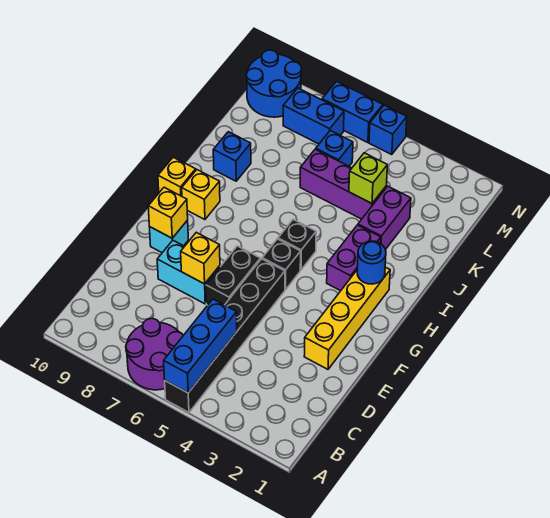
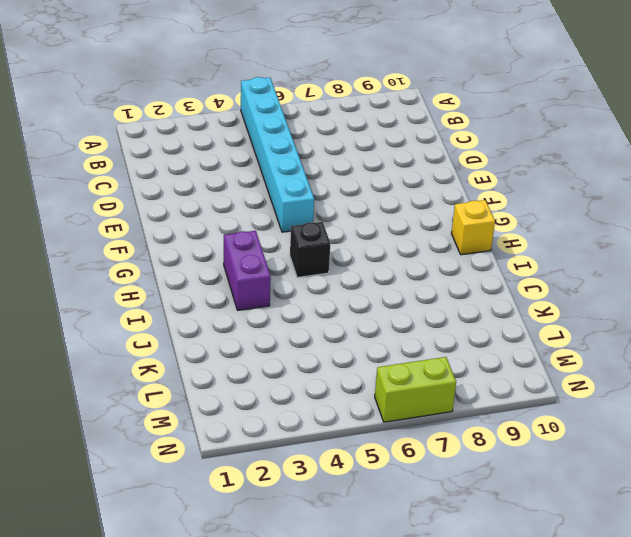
cyan 1x6 brick [241,77,314,232] -> black 1x6 brick [165,259,285,412]
lime 1x2 brick [375,357,456,422] -> blue 1x2 brick [322,81,383,143]
none -> purple 2x2 round brick [126,318,183,390]
none -> yellow 1x4 brick [304,267,390,369]
none -> black 1x2 brick [206,246,260,305]

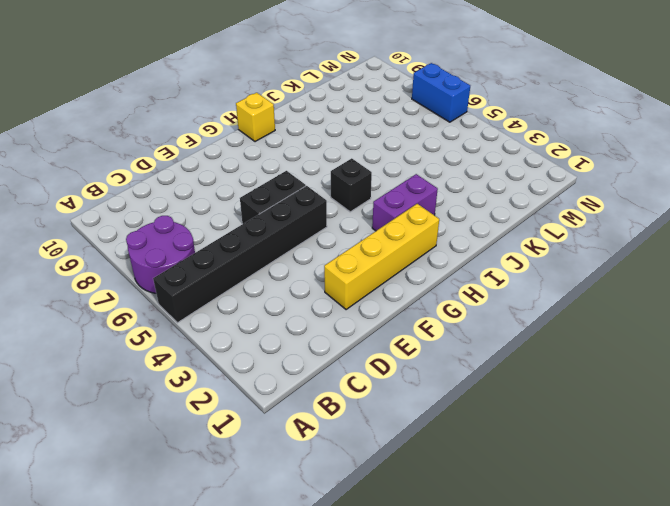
none -> cyan 1x2 brick [157,240,220,304]
none -> cyan 1x1 brick [150,220,188,253]
none -> black 1x1 brick [262,239,301,290]

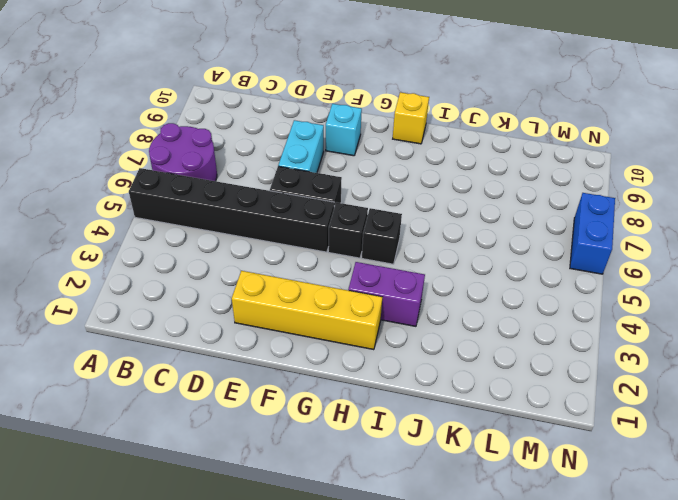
none -> yellow 1x1 brick [182,170,220,220]
none -> purple 1x2 brick [358,186,411,250]
none -> blue 1x1 brick [213,132,251,181]

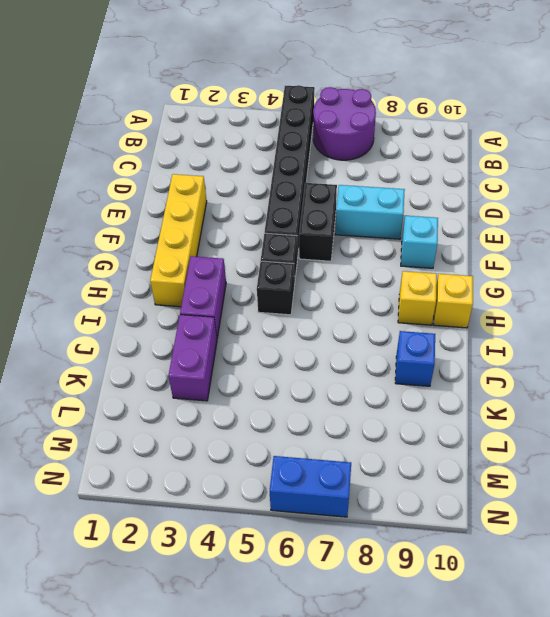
none -> purple 1x3 brick [300,149,386,219]
none -> blue 1x1 brick [316,130,353,166]
none -> blue 1x2 brick [283,88,344,144]

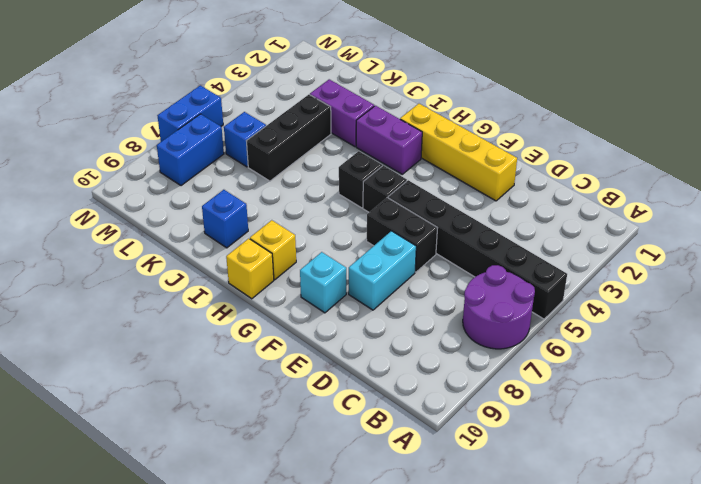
black 1x3 brick [247,95,331,181] -> purple 1x3 brick [300,149,386,219]
none -> blue 2x2 round brick [246,50,302,117]
none -> blue 1x1 brick [369,105,407,155]
none -> blue 1x3 brick [164,299,237,393]

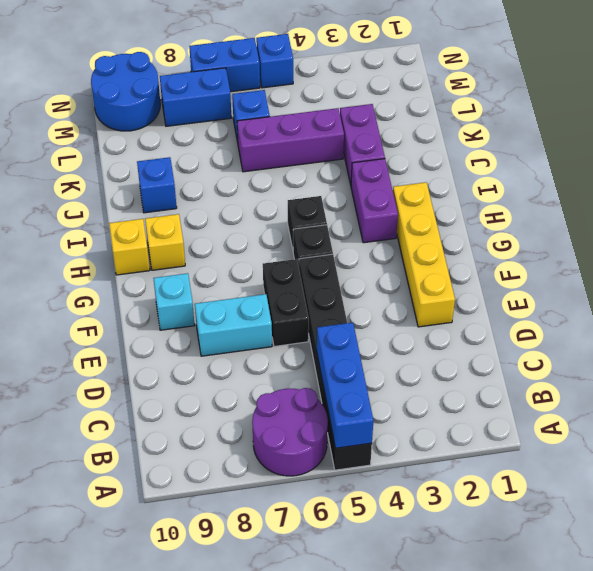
none -> yellow 1x1 brick [181,232,220,284]
none -> yellow 1x1 brick [148,187,188,238]
none -> blue 1x1 round brick [357,241,386,284]

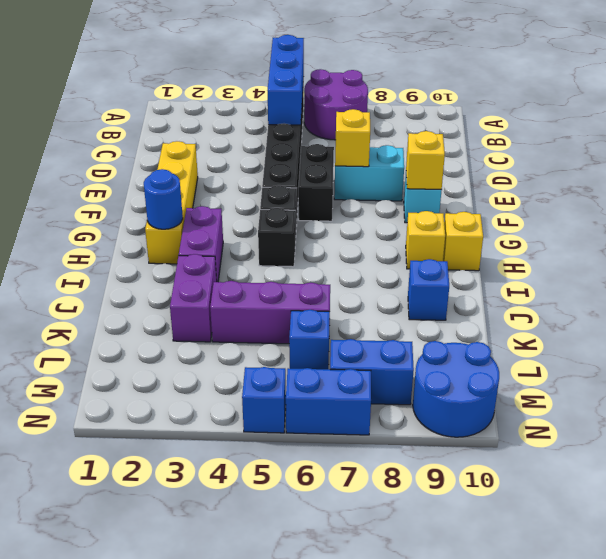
none -> lime 1x1 brick [349,153,387,204]

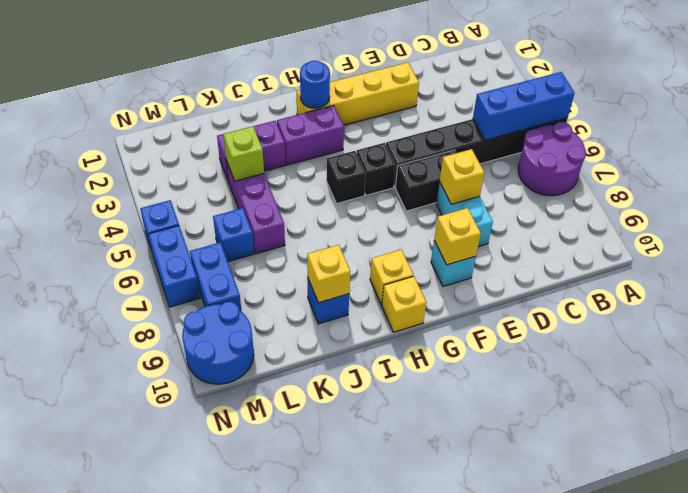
yellow 1x1 brick [307,245,350,303] -> none

